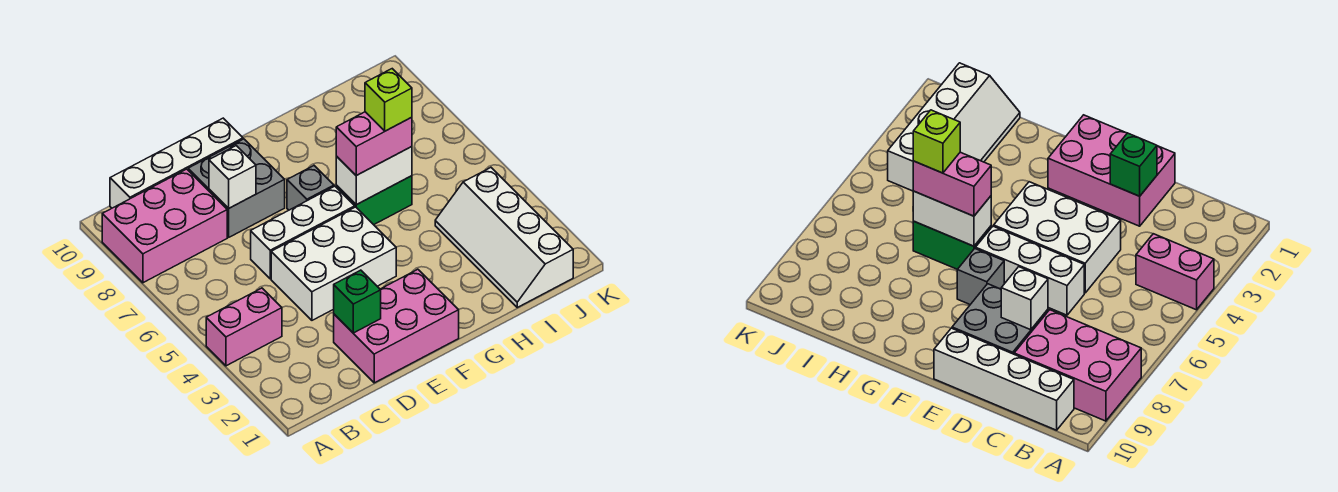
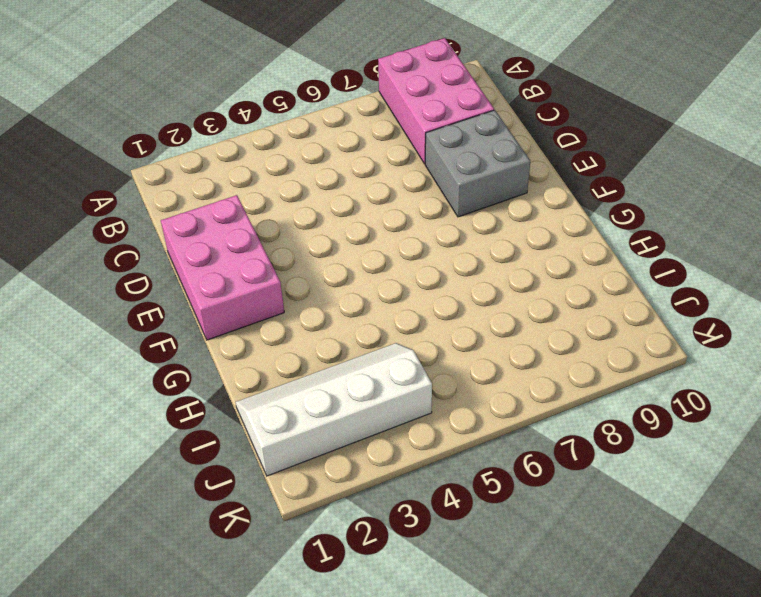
none -> pink 1x2 brick [206,288,282,366]
none -> white 1x4 brick [110,118,243,208]
none -> white 2x3 brick [271,207,396,320]

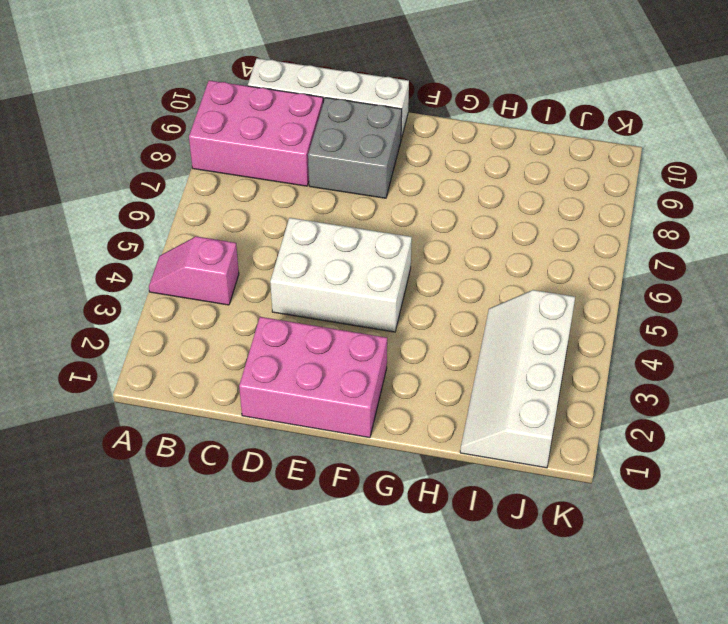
pink 1x2 slope [149,236,239,305] -> pink 1x2 brick [206,288,282,366]
none -> white 1x3 brick [251,186,355,279]
none -> grey 1x1 brick [287,166,334,210]
none -> green 1x2 brick [336,176,412,225]

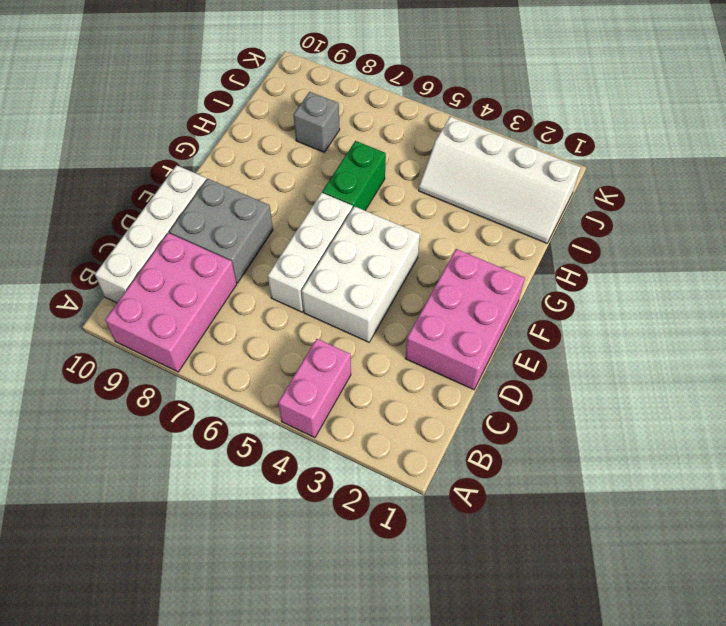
grey 1x1 brick [294,92,340,152] -> grey 1x1 brick moved to [287,166,334,210]
none -> green 1x1 brick [334,270,381,333]
none -> white 1x1 brick [209,146,256,208]
none -> white 1x2 brick [336,147,412,205]

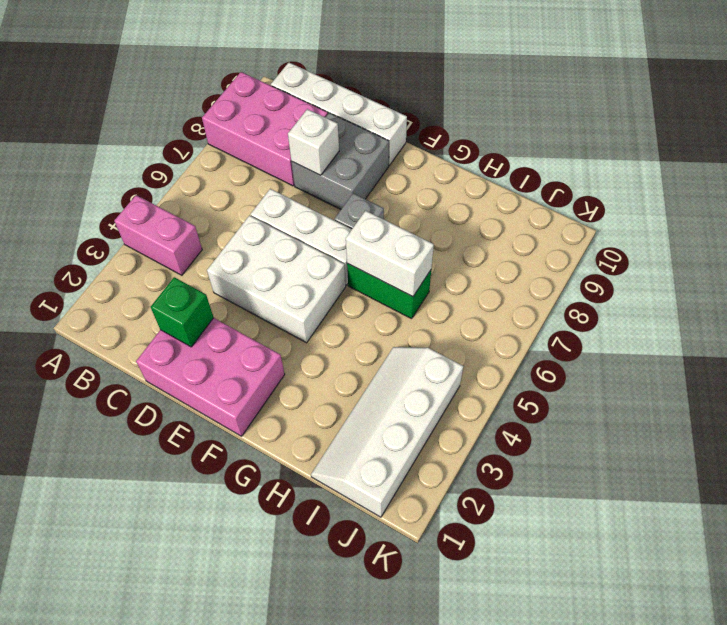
none -> pink 1x2 brick [336,112,412,175]
none -> lime 1x1 brick [365,69,412,131]

